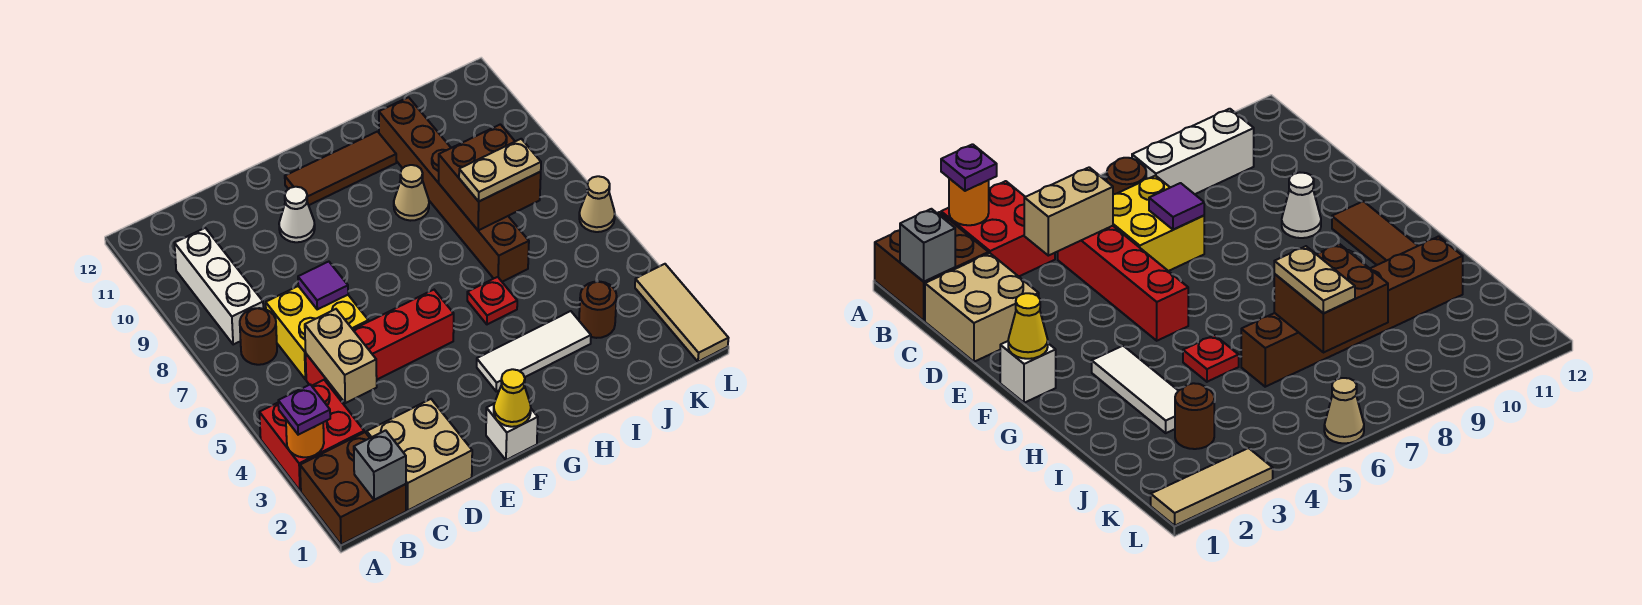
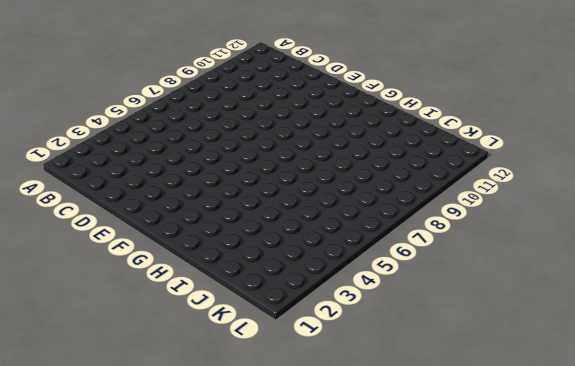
none -> brown 2x2 brick [300,432,406,545]
none -> red 2x2 brick [259,380,364,491]
none -> brown 1x1 round brick [240,308,277,365]

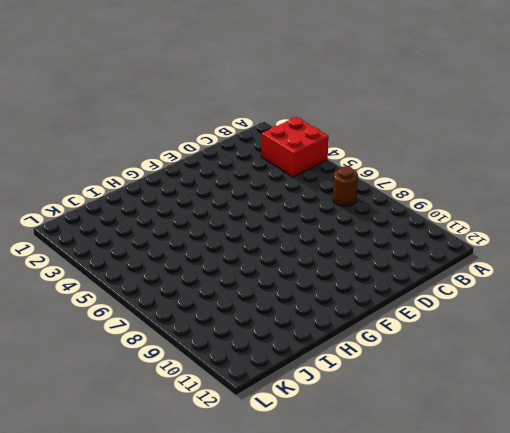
none -> brown 2x2 brick [300,432,406,545]
none -> white 1x3 brick [174,228,263,344]
none -> tan 2x2 brick [367,399,472,510]

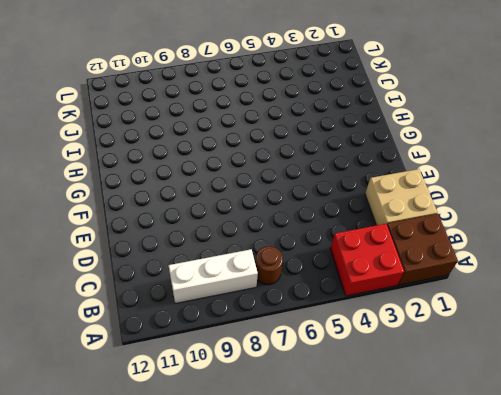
none -> red 1x4 brick [306,290,454,398]
none -> yellow 2x2 brick [266,286,368,379]
none -> white 1x1 cone [279,187,315,242]

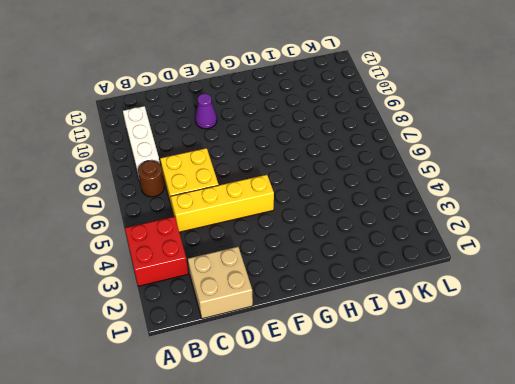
yellow 1x4 brick [171,175,274,232] -> red 1x4 brick [306,290,454,398]
purple 1x1 cone [195,94,217,129] -> white 1x1 cone [279,187,315,242]
none -> brown 2x2 brick [300,432,406,545]
none -> white 1x1 brick [486,404,538,460]
none -> brown 1x3 tile [285,132,396,205]

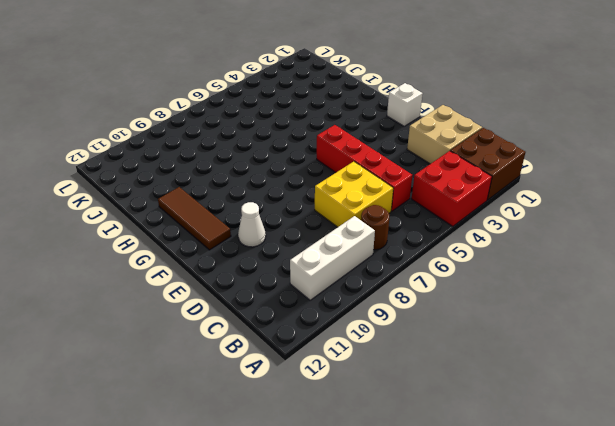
none -> white 1x3 tile [477,311,591,391]
none -> red 1x1 plate [467,277,517,324]
none -> tan 1x1 cone [394,165,429,221]

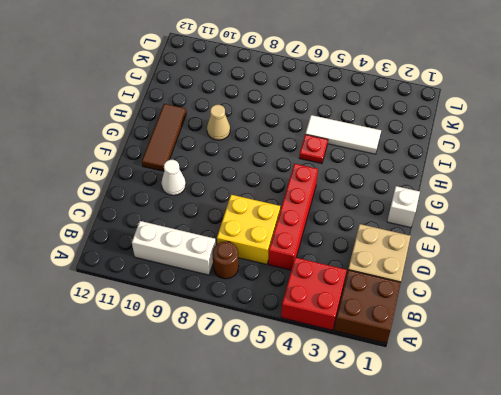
white 1x3 tile [305,115,381,154] -> white 1x3 tile turned to [477,311,591,391]
none -> brown 1x6 brick [379,97,529,282]
none -> brown 1x1 round brick [579,282,617,338]
none -> tan 1x3 tile [635,264,728,362]

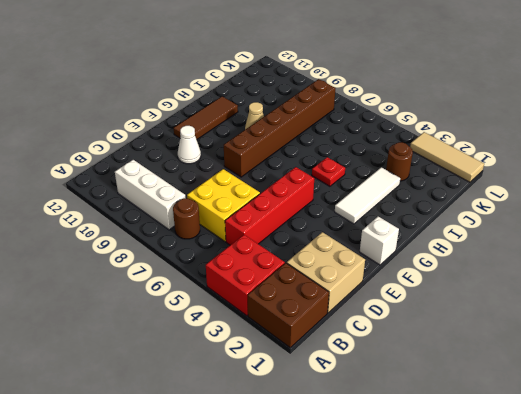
brown 1x6 brick [224,79,336,177] -> brown 1x6 brick turned to [379,97,529,282]
none -> tan 1x1 cone [579,176,615,232]
none -> orange 1x1 round brick [286,420,324,457]
none -> grey 1x1 brick [354,430,406,500]

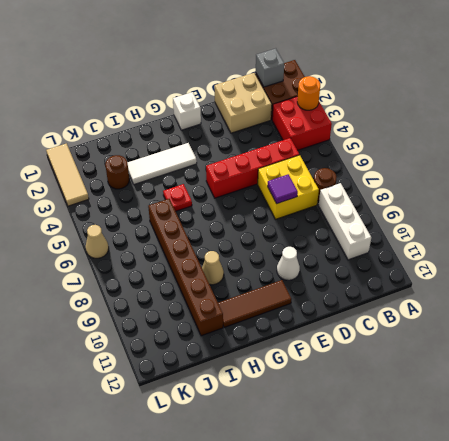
none -> tan 1x2 brick [305,309,377,403]
none -> yellow 1x1 cone [494,369,531,427]
none -> brown 2x2 brick [439,124,541,231]

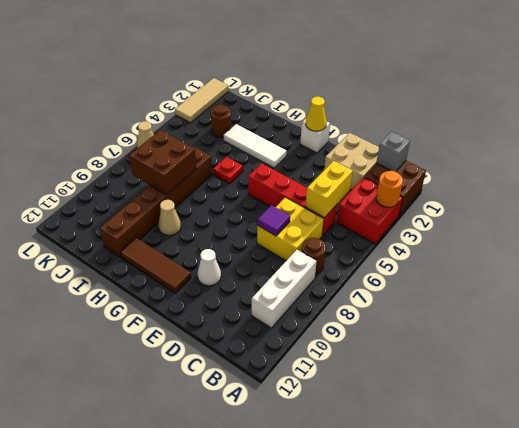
yellow 1x2 brick [306,161,353,218] -> tan 1x2 brick [305,309,377,403]
none -> purple 1x1 plate [278,385,330,435]
none -> tan 1x2 plate [459,139,541,201]

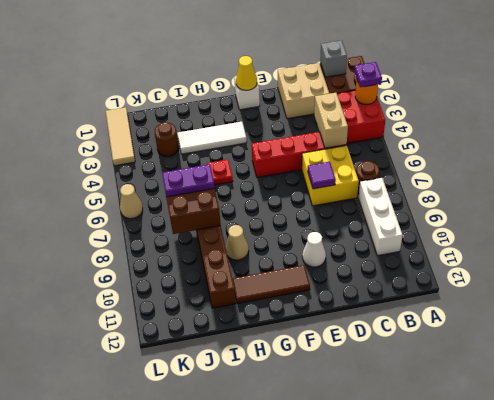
purple 1x2 plate [162,164,215,197] -> tan 1x2 plate [459,139,541,201]

